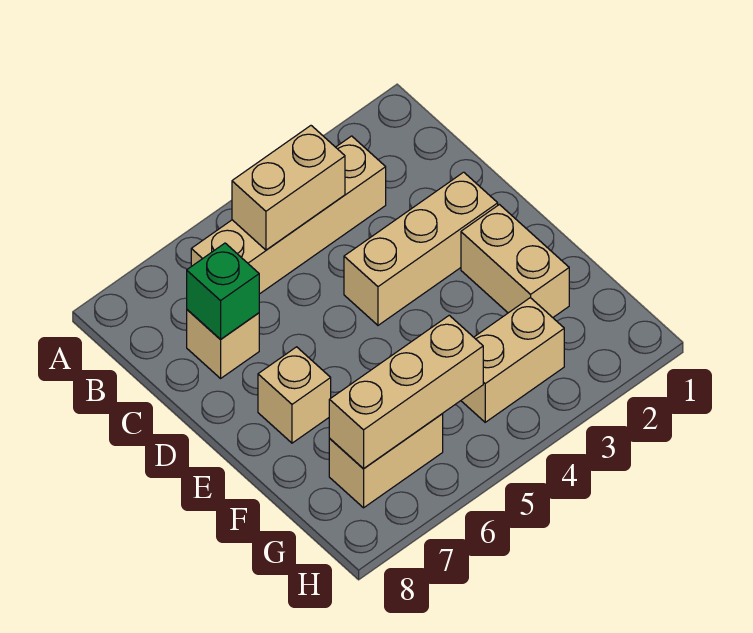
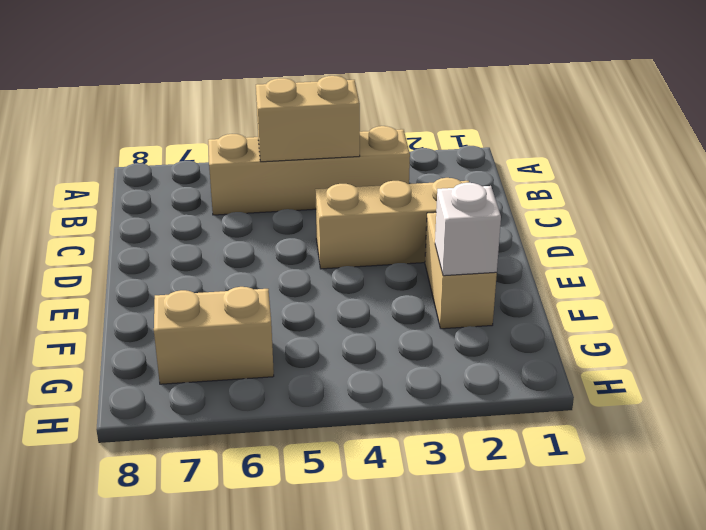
white 1x1 brick [435,183,501,276] -> none
none -> tan 1x1 brick [187,310,259,378]
none -> tan 1x1 brick [258,347,331,443]

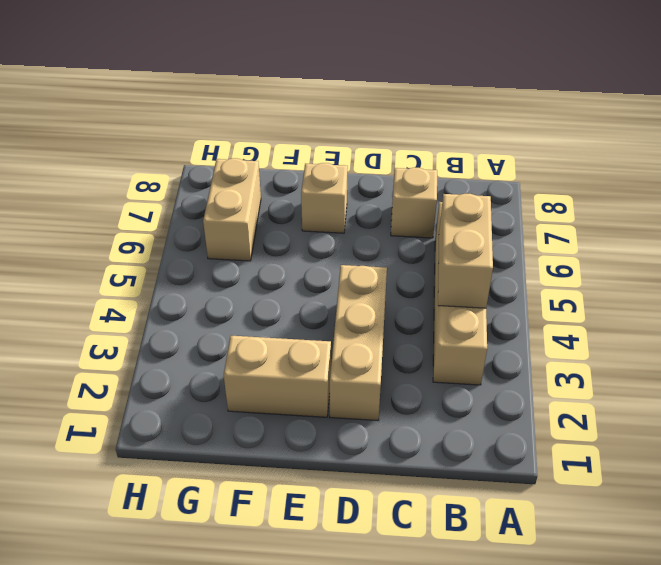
none -> tan 1x2 brick [461,298,564,422]
none -> green 1x1 brick [187,243,259,340]

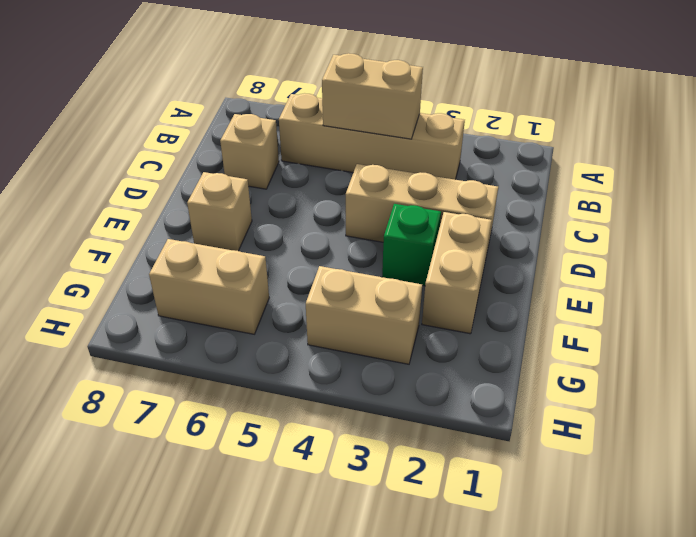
green 1x1 brick [382,204,441,286] -> green 1x1 brick moved to [187,243,259,340]
none -> tan 1x3 brick [329,315,483,469]

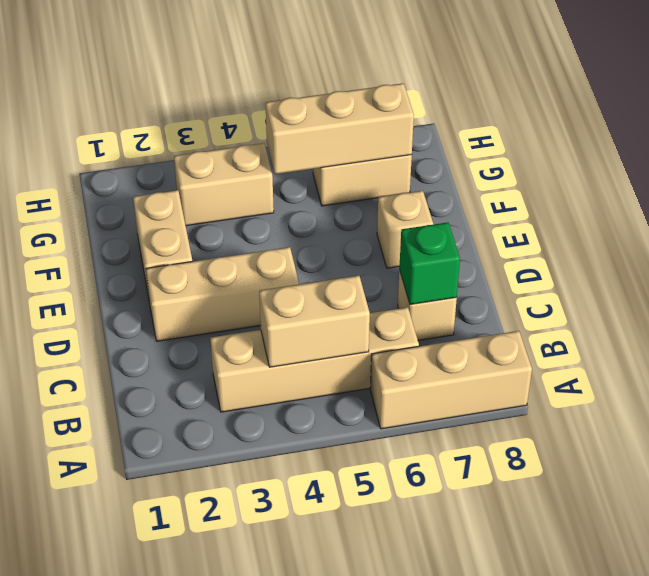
tan 1x3 brick [370,331,532,429] -> none

